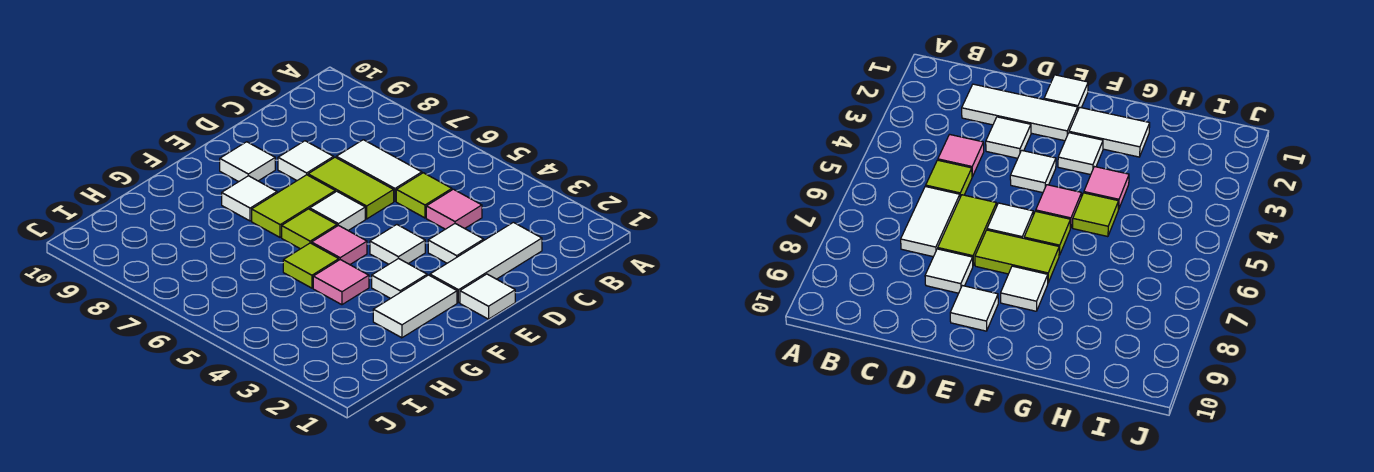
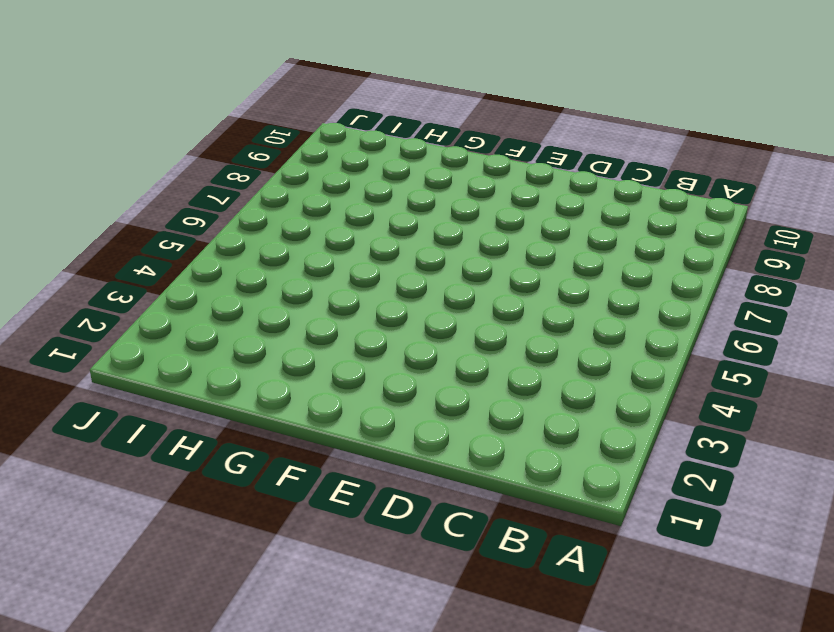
none -> white 1x3 tile [430,222,542,303]
none -> pink 1x1 tile [426,189,482,229]
none -> lime 1x1 tile [396,173,452,218]

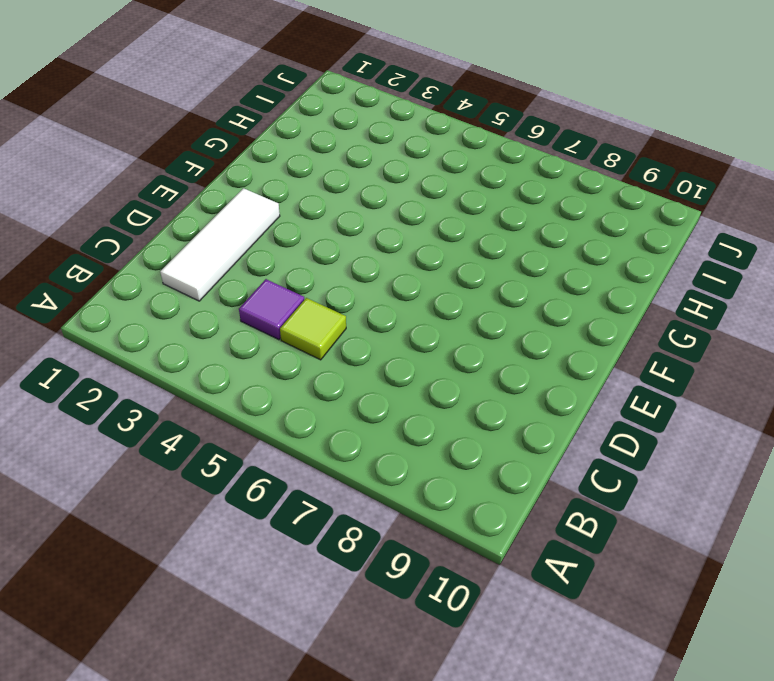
purple 1x1 tile [239,279,304,340] -> pink 1x1 tile [426,189,482,229]
none -> white 1x2 tile [336,140,422,201]
none -> white 1x1 tile [428,224,484,263]
none -> lime 1x2 tile [308,157,394,219]

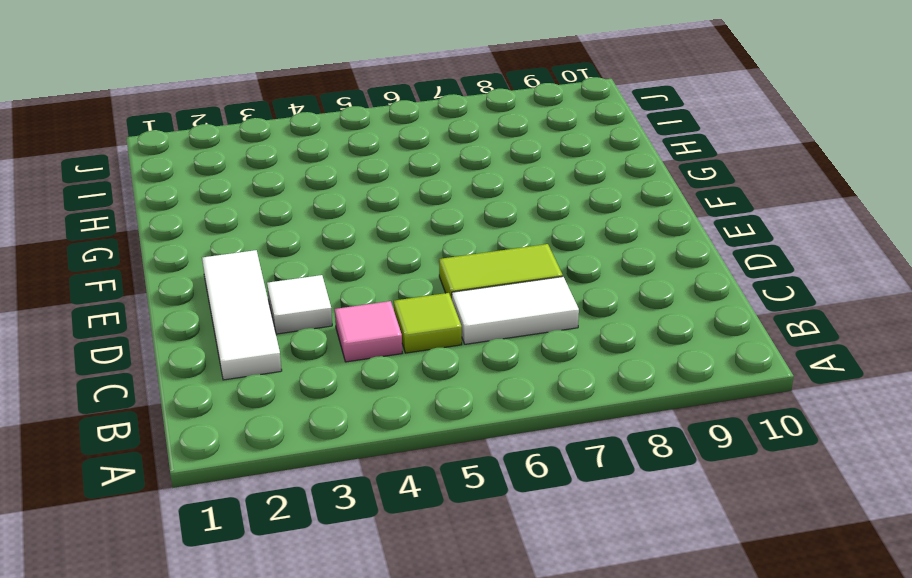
none -> white 1x1 tile [278,141,334,180]
none -> white 1x1 tile [460,274,515,319]
none -> white 1x1 tile [370,225,425,264]

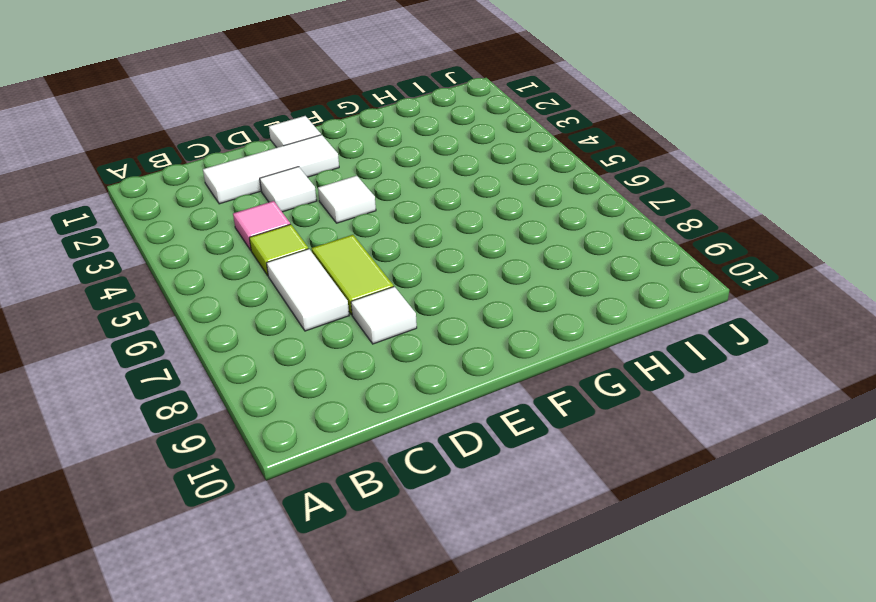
none -> white 1x1 tile [310,191,365,230]
none -> lime 1x2 tile [252,175,335,237]
none -> white 1x1 tile [220,142,275,182]

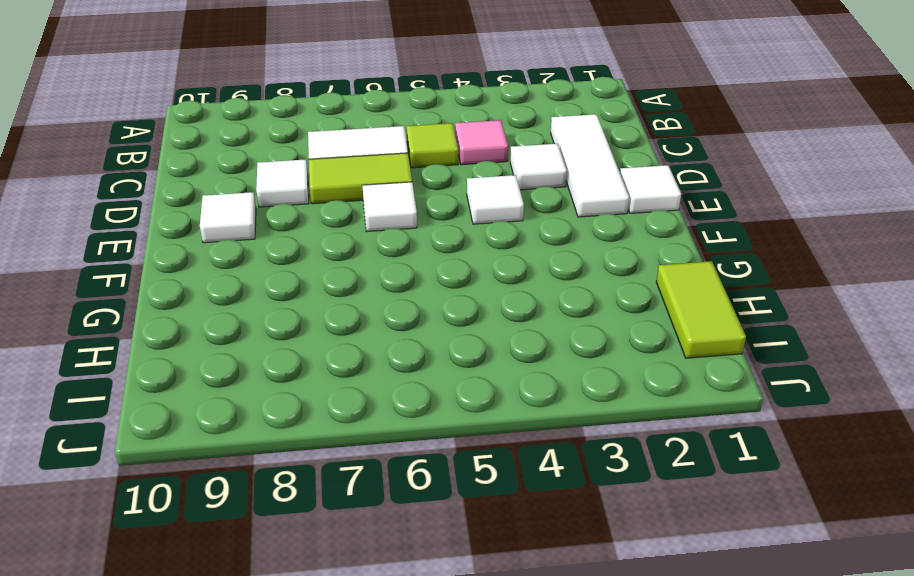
lime 1x2 tile [656,261,746,358] -> lime 1x2 tile moved to [252,175,335,237]
none -> white 1x2 tile [373,275,457,338]
none -> white 1x1 tile [372,258,427,298]
none -> pink 1x1 tile [312,225,367,265]

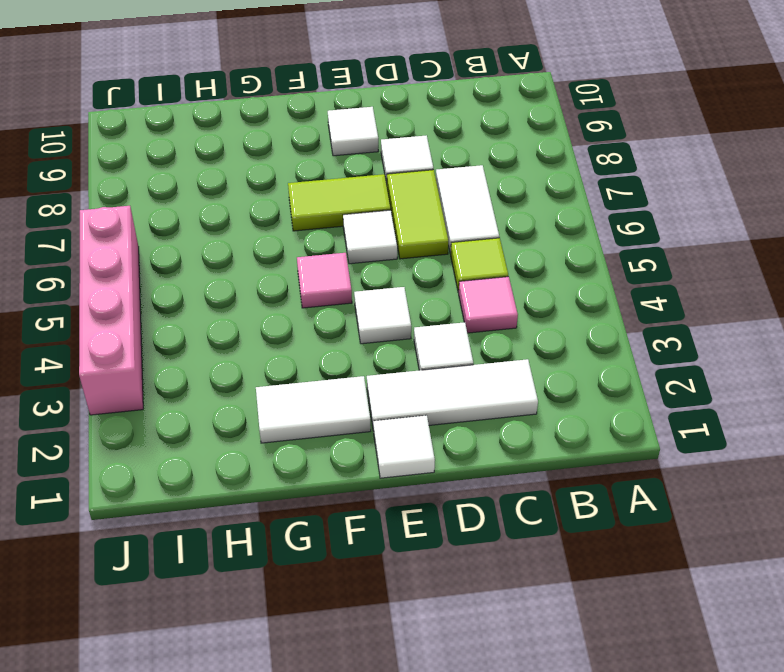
pink 1x4 brick [79,206,143,415] -> none
none -> white 1x1 tile [372,258,427,298]
none -> lime 1x1 tile [282,209,337,249]
none -> white 1x1 tile [222,176,277,221]

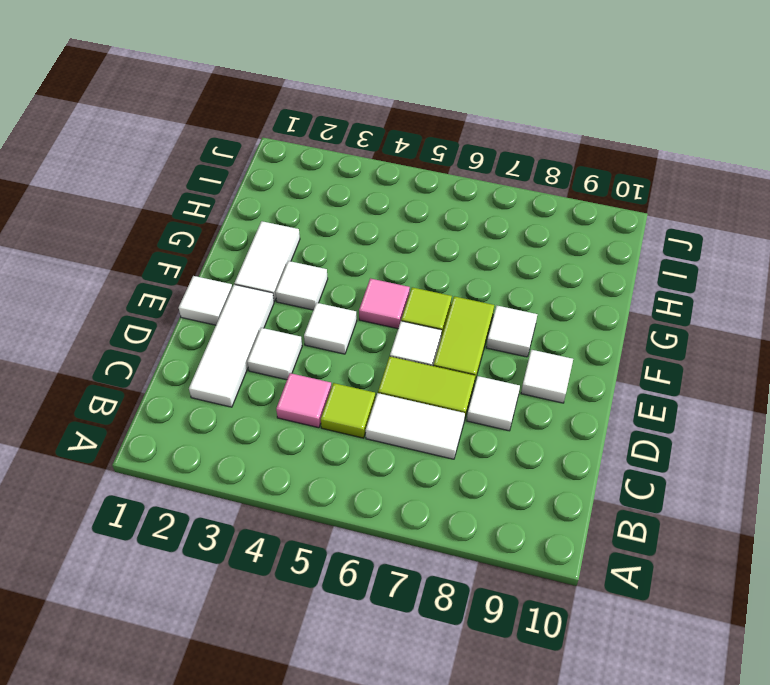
none -> pink 1x1 tile [313,260,369,305]
none -> lime 1x1 tile [283,243,339,288]

